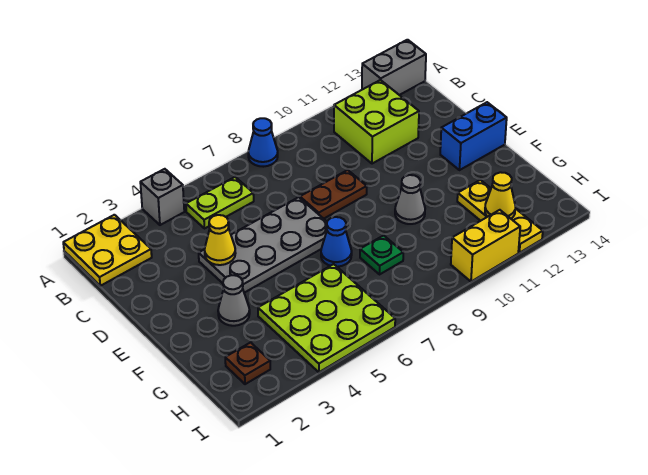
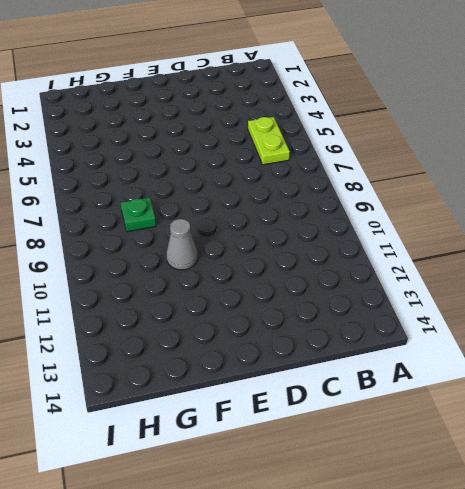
none -> yellow 2x2 plate [63,215,152,286]
none -> grey 1x1 brick [140,169,184,225]
none -> blue 1x1 cone [248,118,278,167]

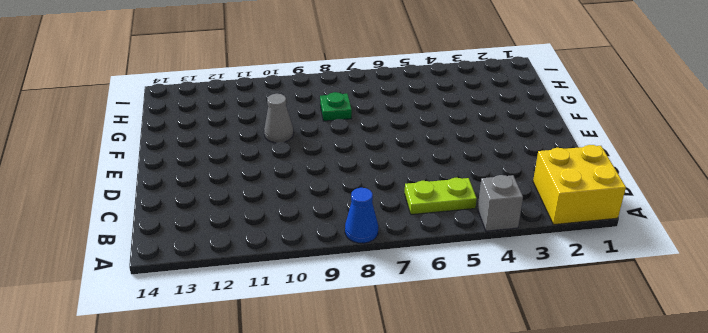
yellow 2x2 brick [533,145,626,225] -> yellow 2x2 plate [63,215,152,286]
none -> grey 1x2 brick [362,40,426,95]
none -> lime 2x2 brick [334,80,419,164]
none -> grey 2x4 plate [199,197,327,293]

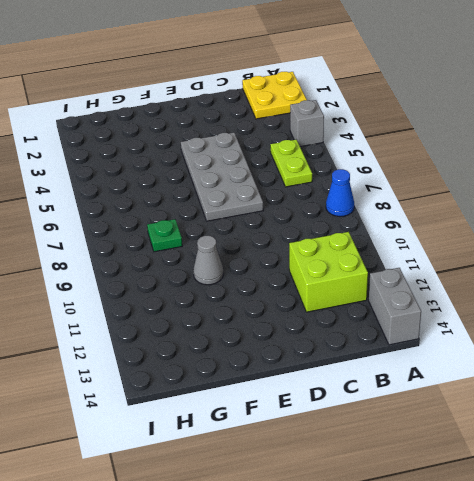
none -> brown 1x2 plate [300,170,367,219]
none -> blue 1x2 brick [440,102,507,170]
none -> grey 1x1 cone [218,275,250,326]

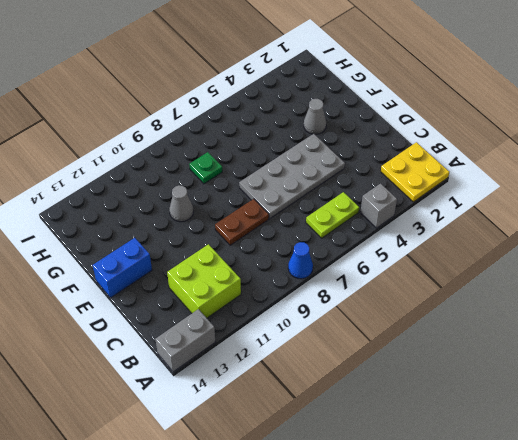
none -> blue 1x1 cone [321,217,352,267]
none -> lime 3x3 plate [258,264,395,372]
none -> yellow 1x3 plate [457,180,543,253]

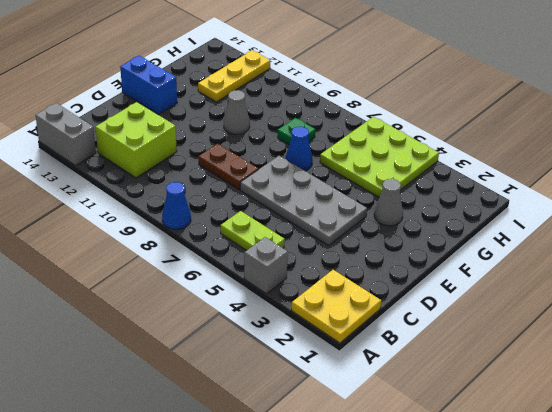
none -> brown 1x1 plate [225,342,270,384]
none -> yellow 1x2 brick [451,210,520,282]
none -> yellow 1x1 cone [205,215,236,265]

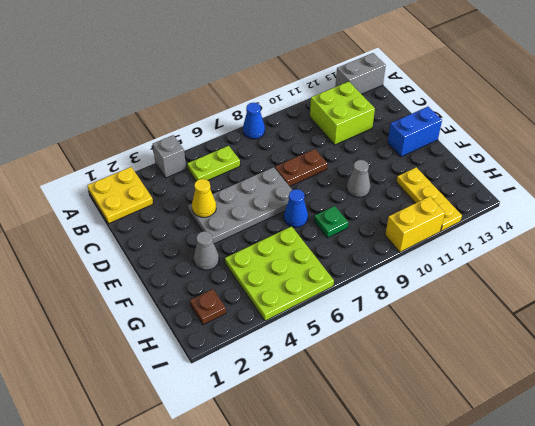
none -> yellow 1x1 cone [485,172,515,218]

